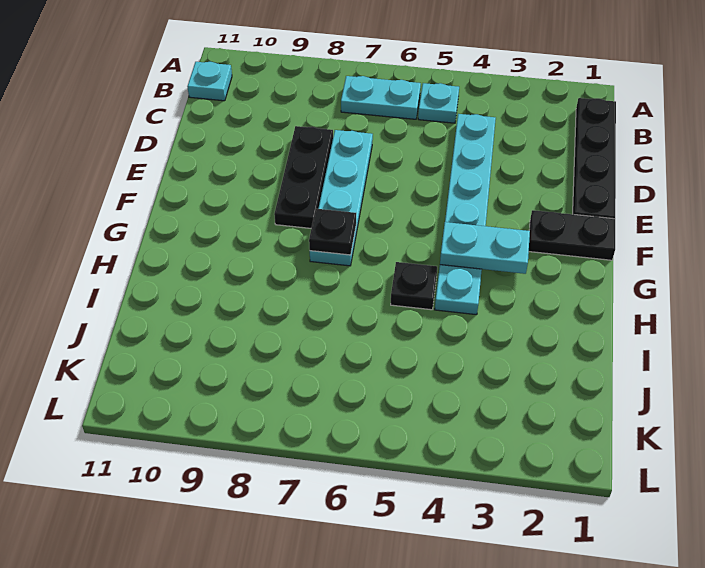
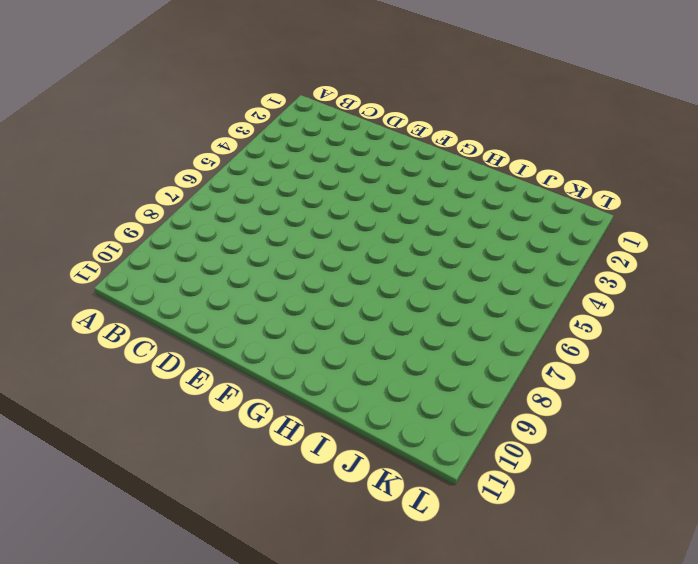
none -> black 1x4 plate [573,98,616,219]
none -> cyan 1x1 plate [418,83,459,123]

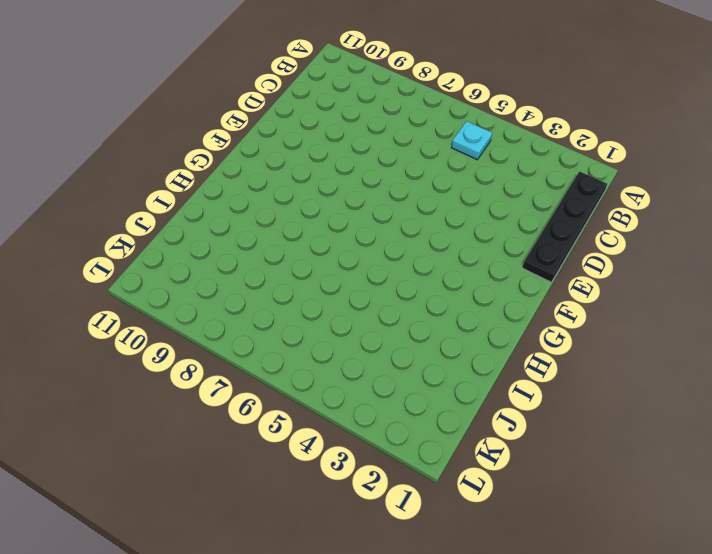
none -> cyan 1x2 plate [341,76,421,119]
none -> cyan 1x1 plate [187,62,232,101]

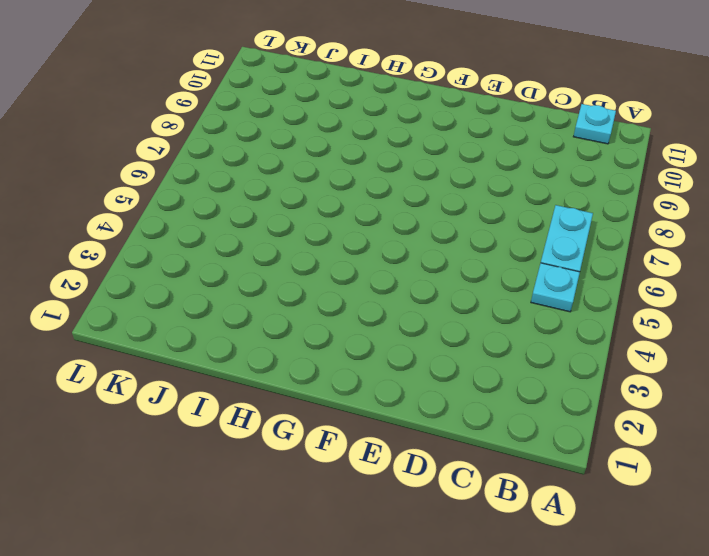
none -> black 1x4 plate [573,98,616,219]
none -> cyan 1x6 plate [435,114,496,315]

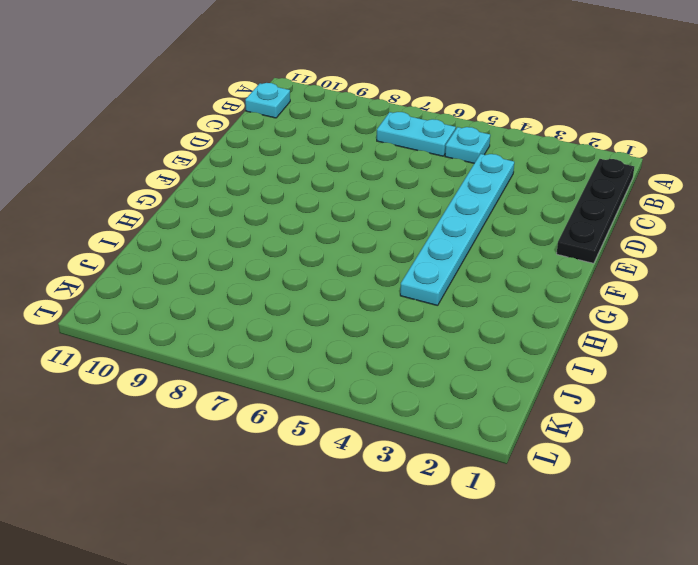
none -> cyan 1x4 plate [310,130,373,266]
none -> black 1x3 plate [274,126,333,228]

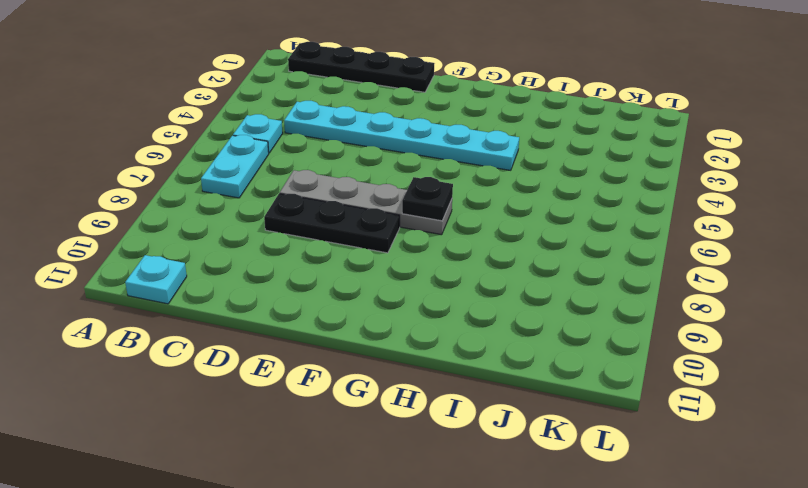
grey 1x4 plate [280,170,452,235] -> cyan 1x4 plate [310,130,373,266]
none -> black 1x2 plate [529,210,615,260]
none -> black 1x1 plate [391,262,437,310]

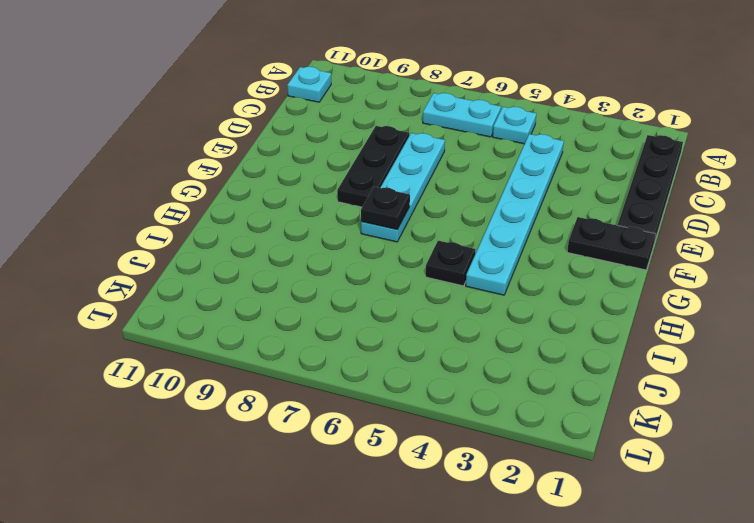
none -> cyan 1x2 plate [440,222,530,274]

